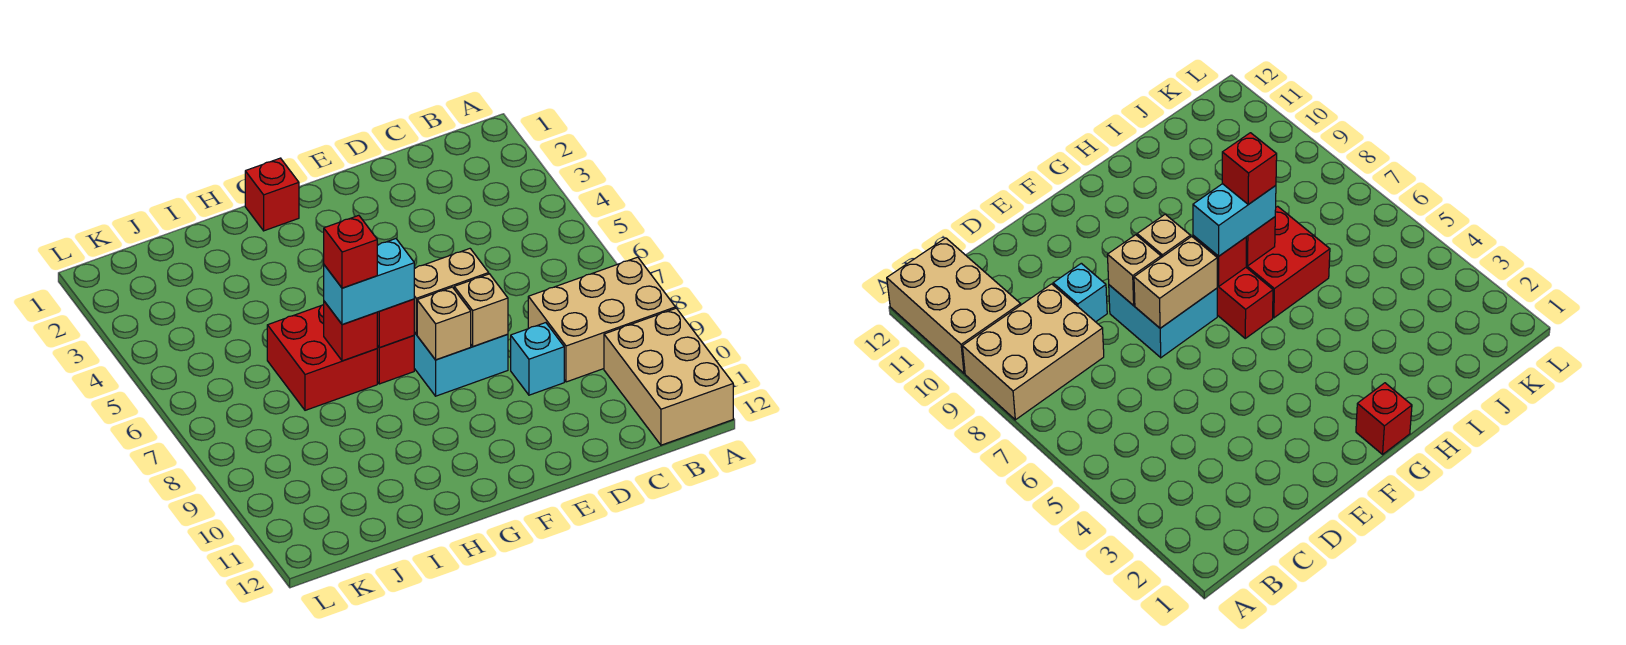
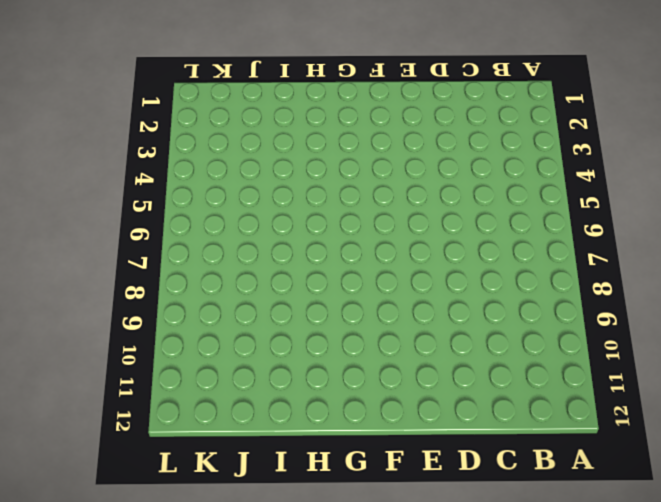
none -> tan 2x3 brick [528,257,676,382]
none -> tan 2x3 brick [604,308,733,445]
none -> cyan 1x1 brick [511,323,564,395]

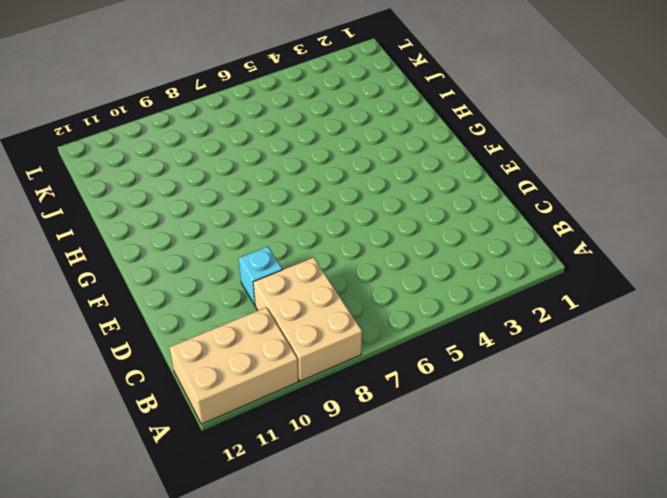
none -> cyan 2x2 brick [414,333,508,396]
none -> red 1x1 brick [245,158,299,231]
none -> red 1x2 brick [377,336,414,384]

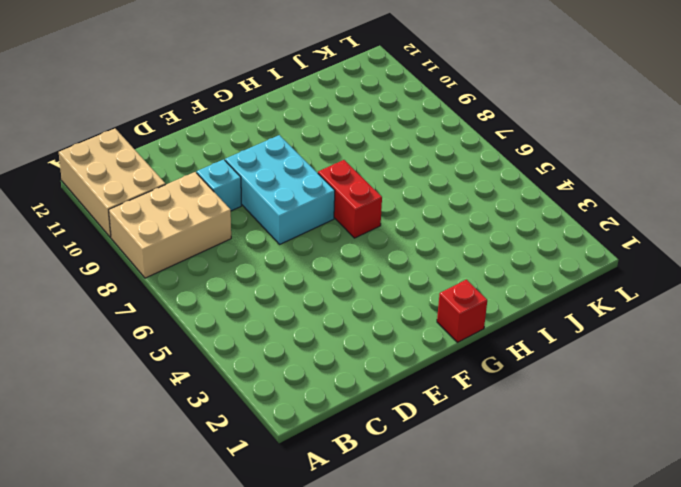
cyan 2x3 brick [225,135,335,244] -> cyan 2x2 brick [414,333,508,396]
none -> red 2x2 brick [267,305,377,410]
none -> tan 1x2 brick [414,249,489,334]
none -> tan 1x1 brick [454,274,508,347]

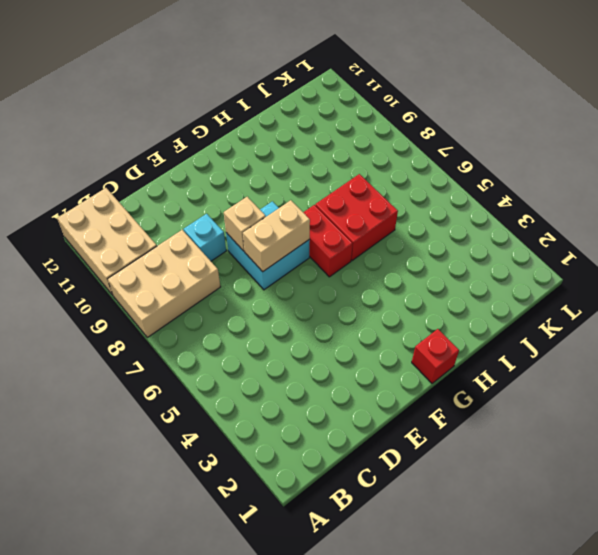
none -> tan 1x1 brick [417,287,471,360]
none -> red 1x1 brick [377,299,415,347]
none -> red 1x1 brick [324,301,377,361]

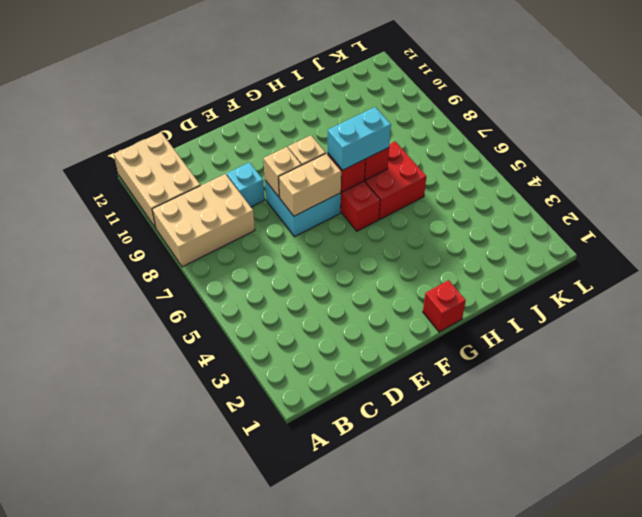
none -> red 1x1 brick [324,215,377,288]

